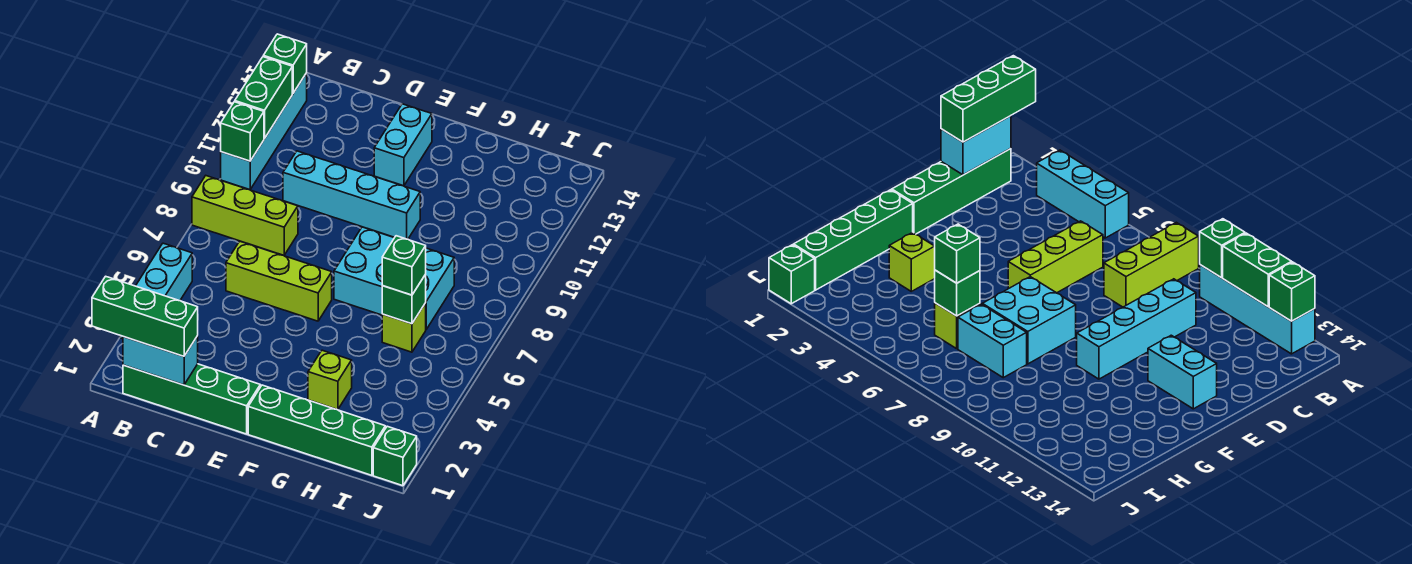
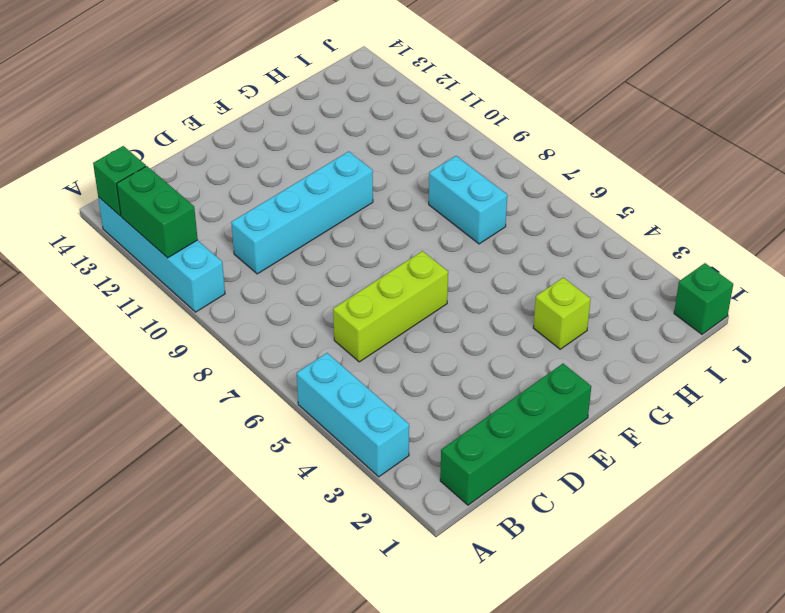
none -> lime 1x3 brick [192,176,298,255]
none -> cyan 1x2 brick [374,104,432,186]
none -> green 1x4 brick [248,385,385,475]

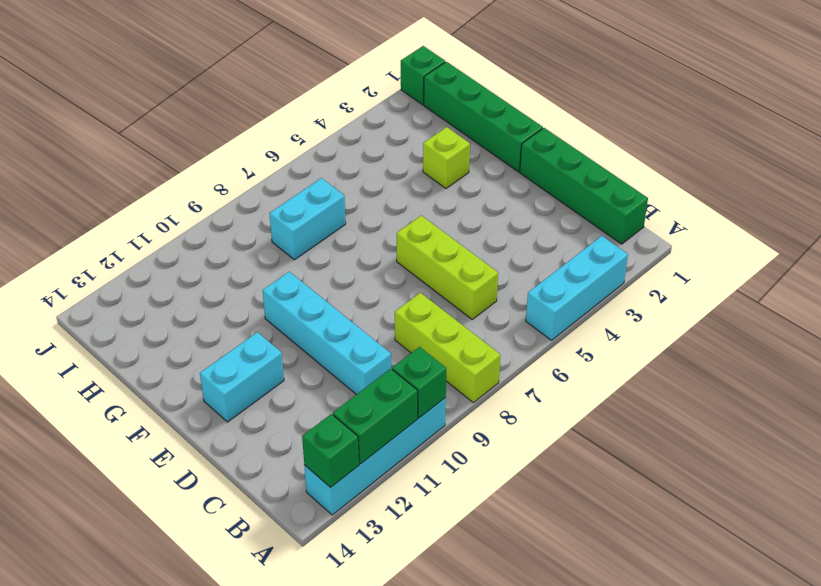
none -> cyan 2x2 brick [334,227,394,315]
none -> lime 1x1 brick [382,303,426,352]
none -> cyan 1x2 brick [123,336,198,385]

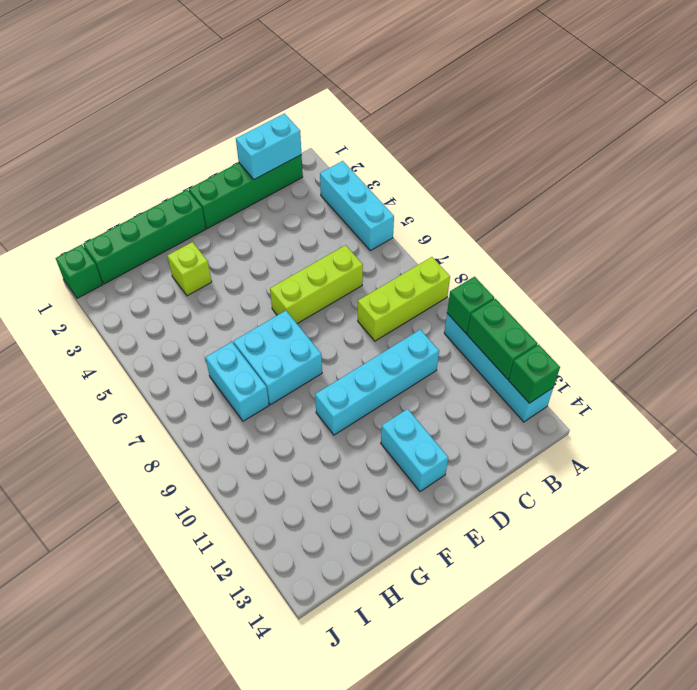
none -> lime 1x1 brick [382,303,426,352]
none -> green 1x1 brick [382,274,426,324]
none -> green 1x3 brick [92,276,198,356]

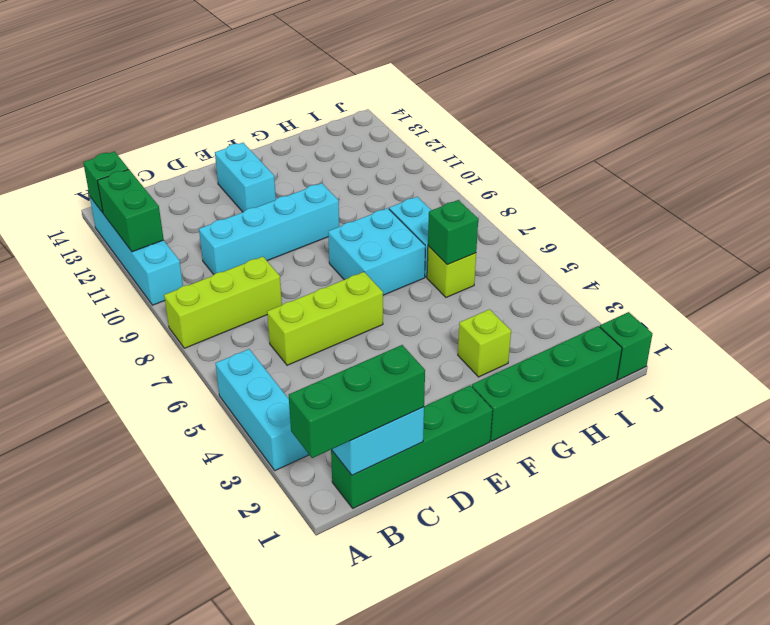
none -> green 1x1 brick [221,102,264,161]
none -> green 1x1 brick [382,236,426,295]

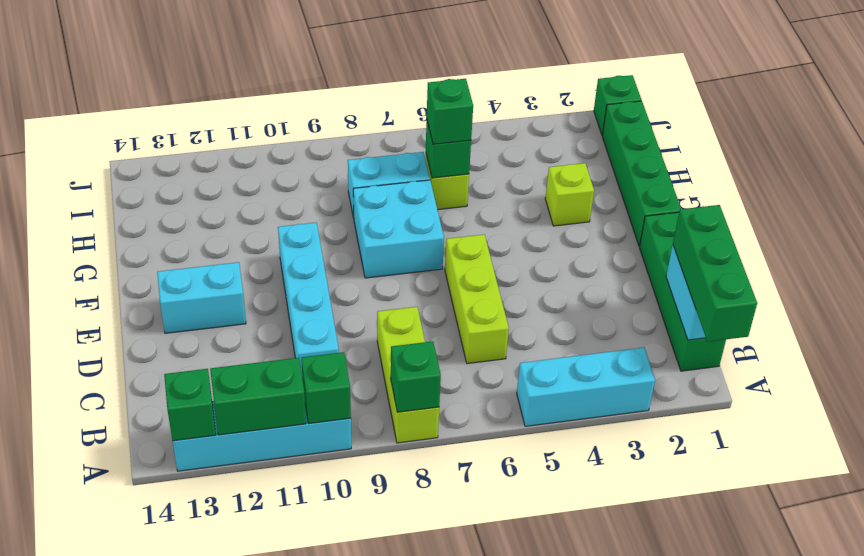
green 1x1 brick [391,341,441,412] -> none

